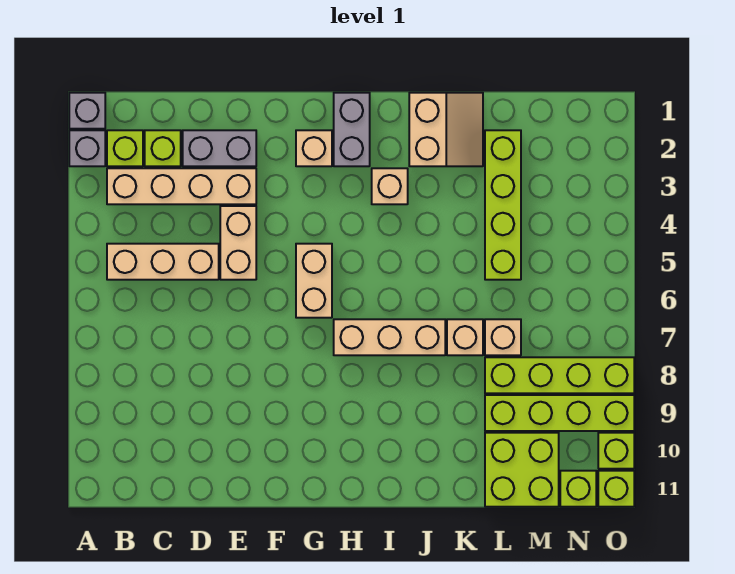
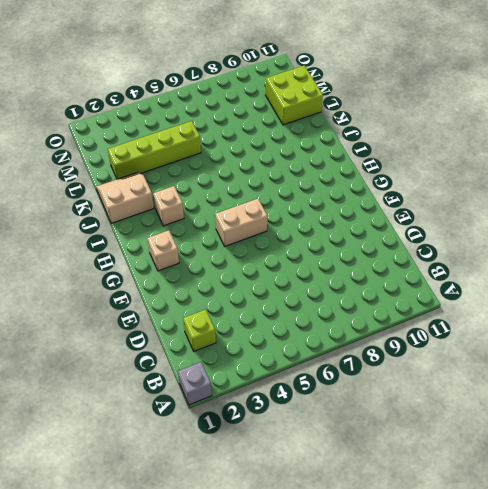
none -> grey 1x1 brick [69,130,105,166]
none -> lime 1x1 brick [107,130,143,166]
none -> tan 1x4 brick [107,168,256,204]

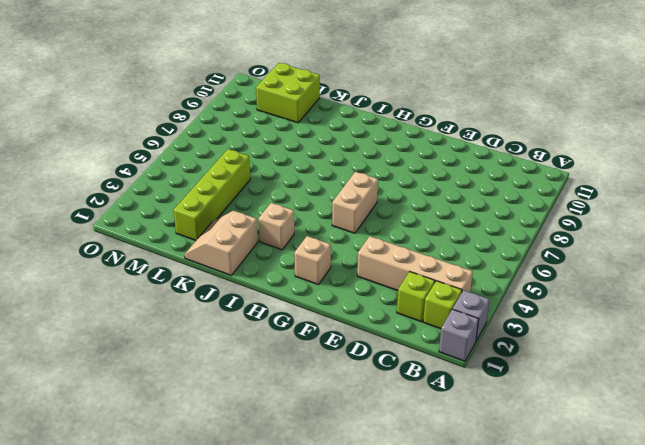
none -> tan 1x3 brick [107,244,219,280]
none -> grey 1x2 brick [183,130,256,166]
none -> tan 1x2 brick [220,206,256,280]

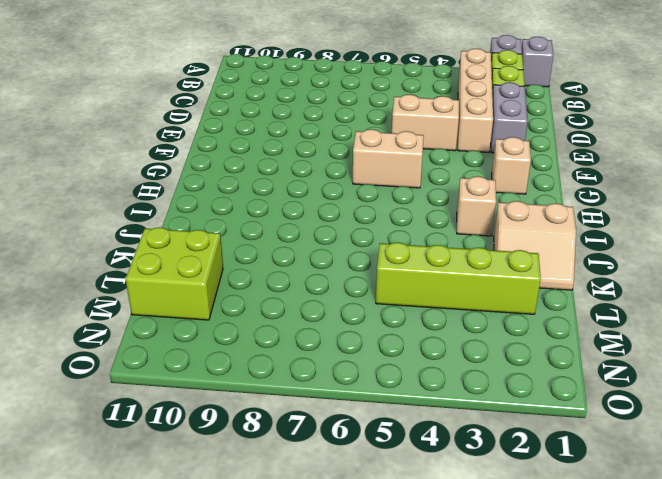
none -> tan 1x3 brick [107,244,219,280]
none -> grey 1x2 brick [334,93,370,166]
none -> tan 1x3 brick [334,319,445,355]

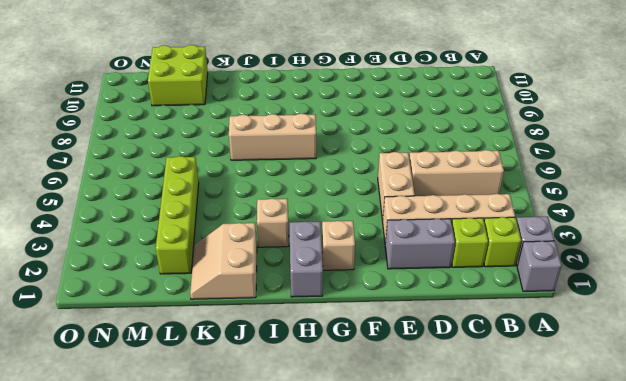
none -> tan 1x2 brick [296,244,332,318]
none -> tan 1x1 brick [447,319,483,355]
none -> tan 1x1 brick [485,319,521,355]

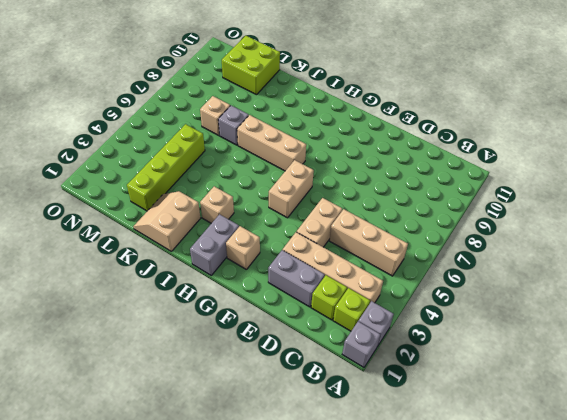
grey 1x1 brick [218,106,249,145] -> tan 1x1 brick [447,319,483,355]
none -> lime 1x4 brick [485,357,634,393]
none -> lime 1x4 brick [485,395,634,431]
none -> lime 1x1 brick [560,471,596,507]

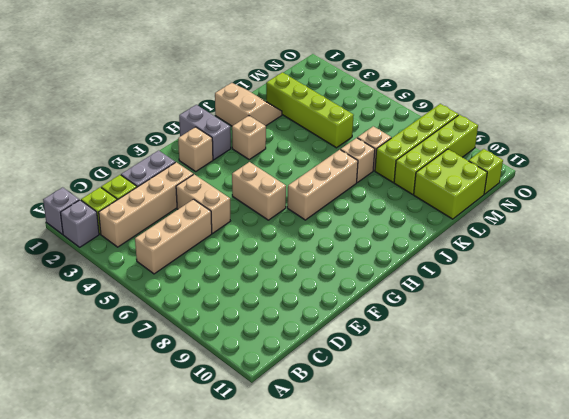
none -> lime 1x1 brick [598,433,634,469]
none -> lime 1x1 brick [598,471,634,507]

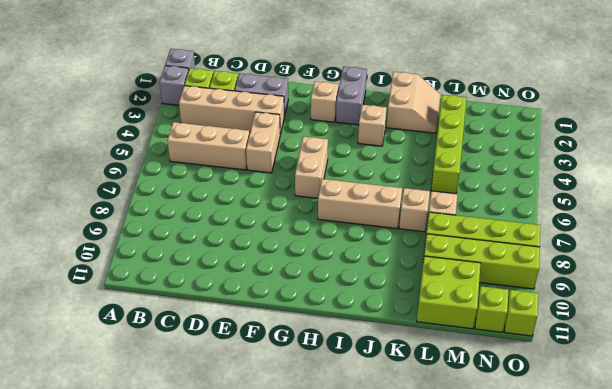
none -> lime 1x1 brick [598,433,634,469]

